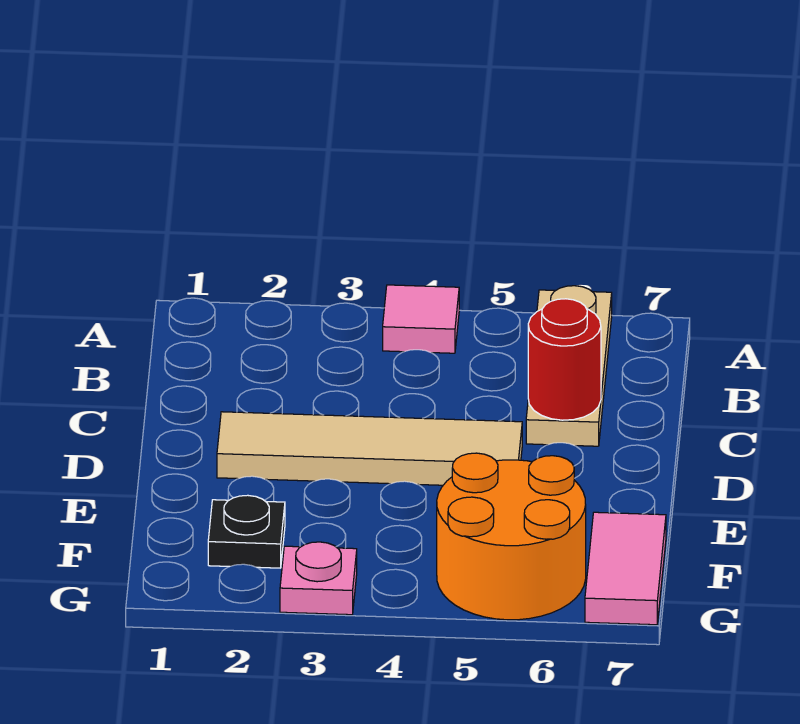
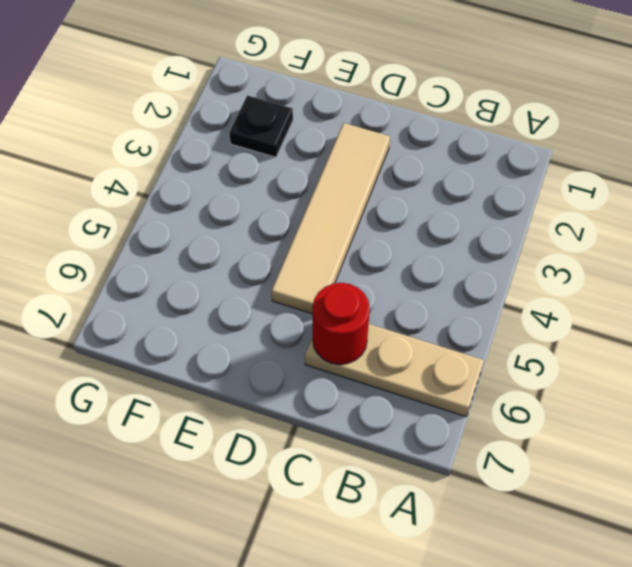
none -> pink 1x1 tile [383,285,459,353]
none -> orange 2x2 round brick [437,453,586,620]

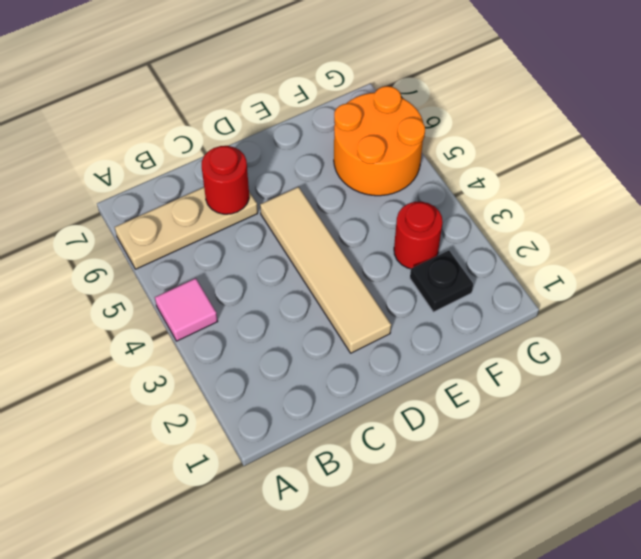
red 1x1 round brick [394,202,443,269] -> none
none -> pink 1x2 tile [585,512,666,625]
none -> pink 1x1 plate [280,542,357,615]

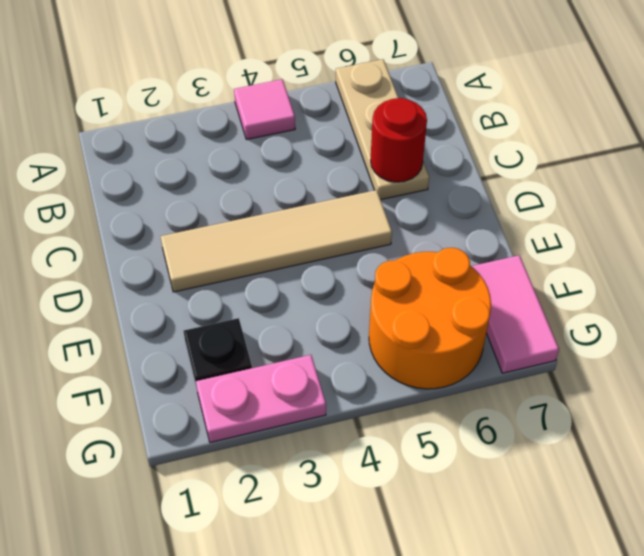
pink 1x2 plate [196,355,326,443] -> pink 1x1 plate [280,542,357,615]

